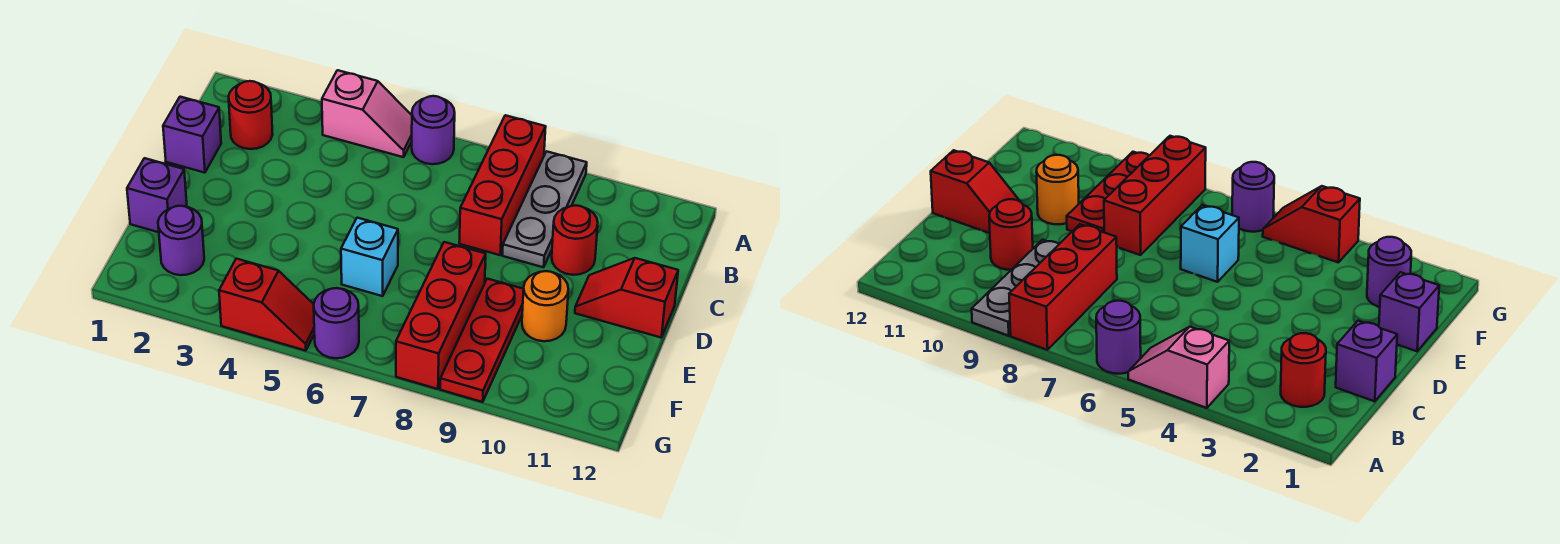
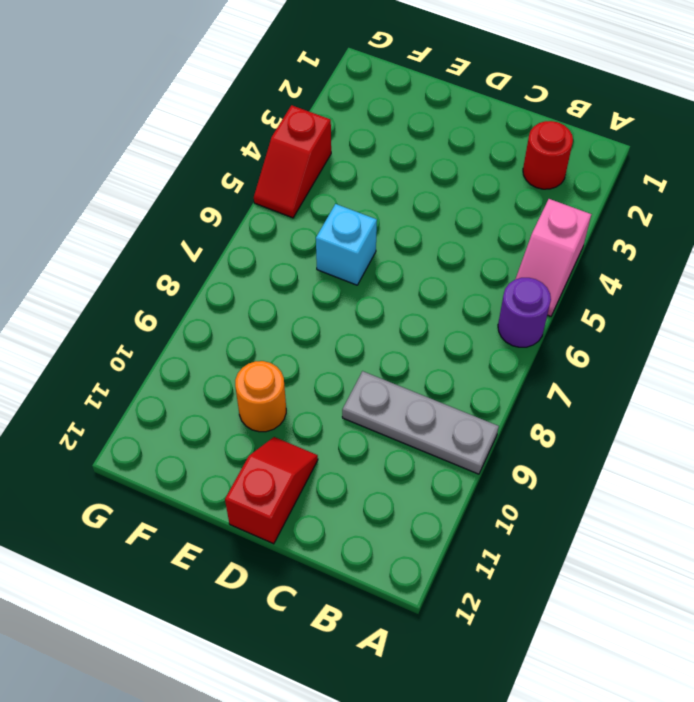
none -> red 1x3 brick [459,115,546,255]
none -> purple 1x1 brick [163,97,221,173]
none -> red 1x1 round brick [552,205,598,275]

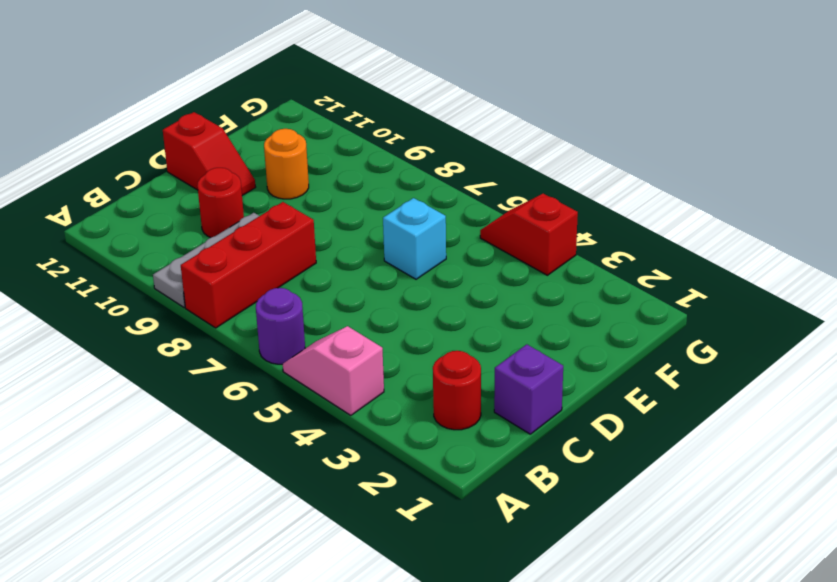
none -> purple 1x1 brick [127,158,187,232]
none -> red 1x3 brick [396,242,486,389]
none -> red 1x3 plate [440,279,524,402]

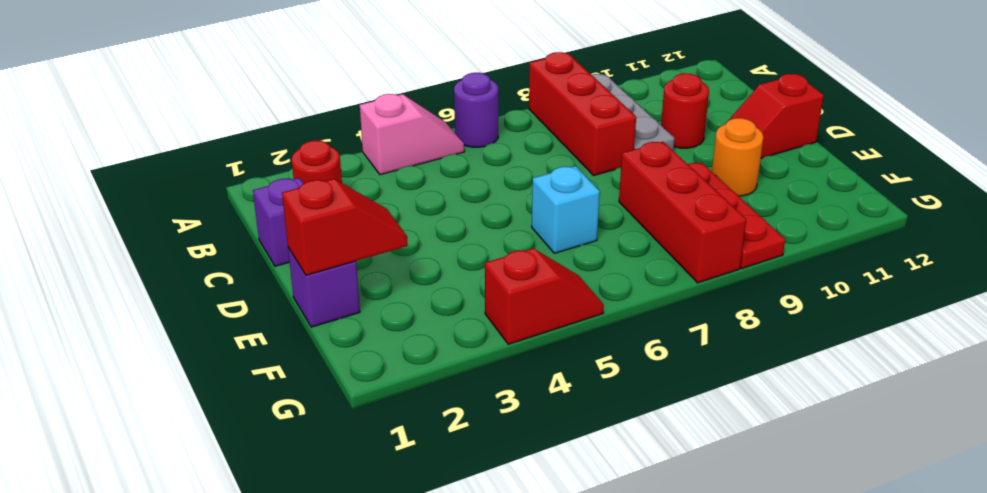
red 1x2 slope [282,179,408,275] -> none
none -> purple 1x1 round brick [158,206,204,275]
none -> purple 1x1 round brick [314,288,359,358]

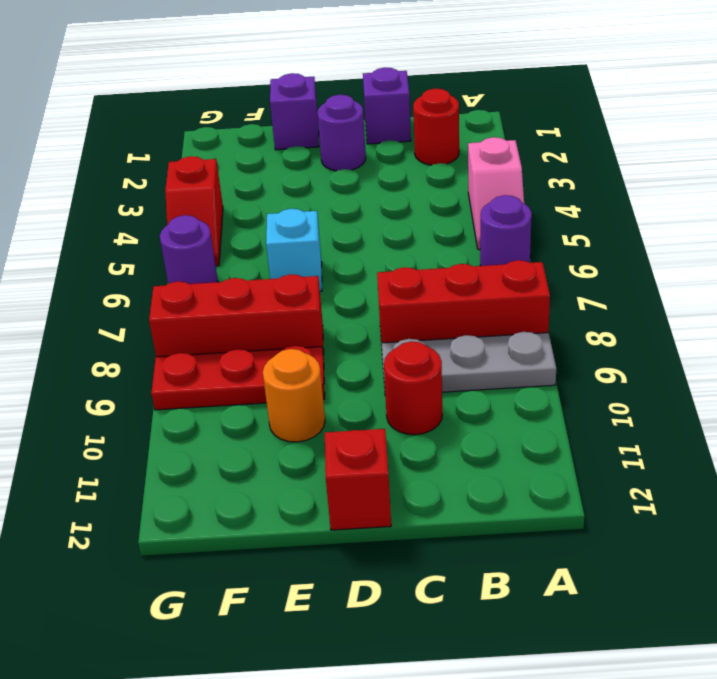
purple 1x1 round brick [317,95,366,171] -> purple 1x1 round brick moved to [158,206,204,275]

